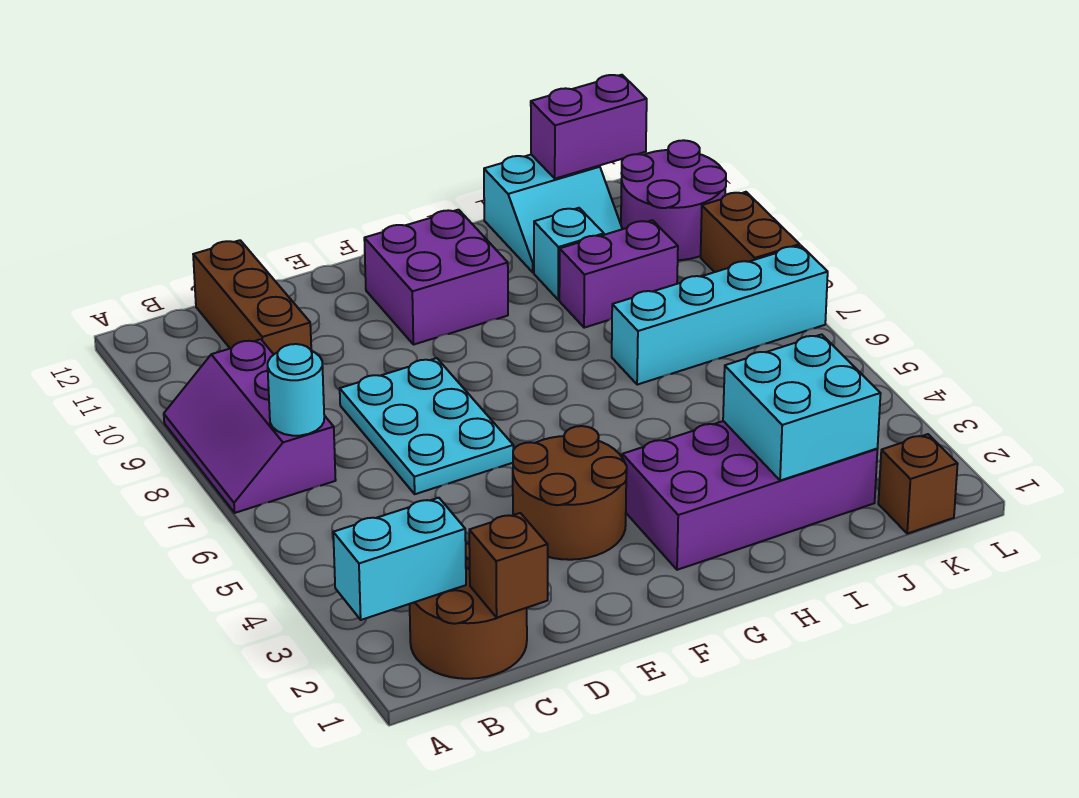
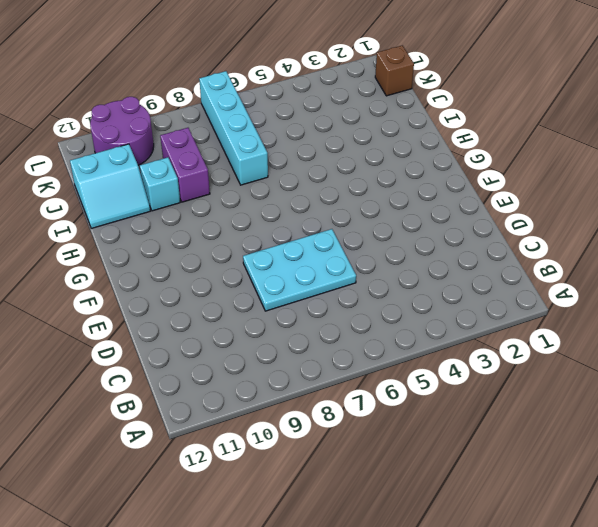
cyan 2x2 slope [70,144,150,228] -> cyan 2x2 slope turned to [484,155,622,273]
none -> purple 2x3 slope [164,339,336,513]
none -> brown 2x2 round brick [410,543,527,679]
none -> brown 1x3 brick [193,240,311,354]

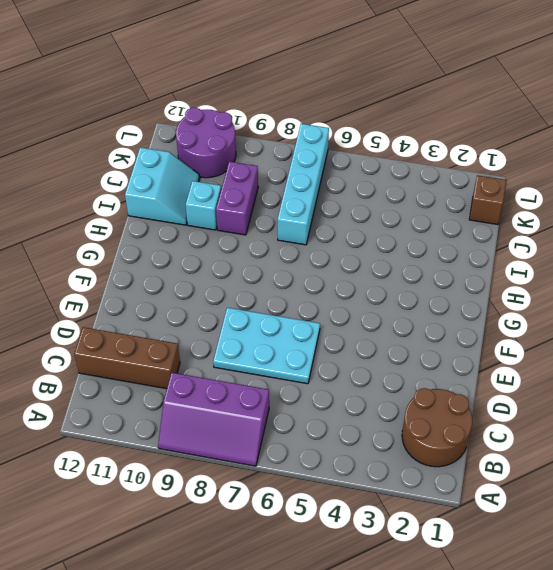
none -> brown 2x2 round brick [513,426,627,560]
none -> purple 2x2 brick [364,210,508,345]
none -> purple 2x4 brick [622,421,877,570]

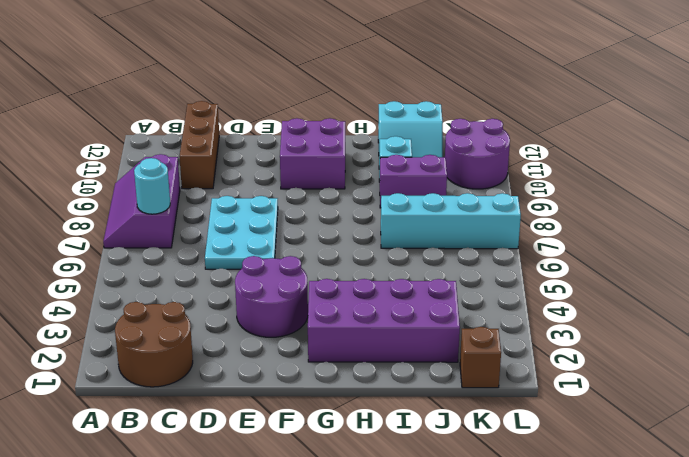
purple 2x2 round brick [235,256,308,337] -> brown 2x2 round brick [513,426,627,560]
none -> brown 1x2 brick [701,192,800,272]
none -> cyan 1x2 brick [333,498,466,620]
none -> brown 1x1 brick [469,513,548,618]

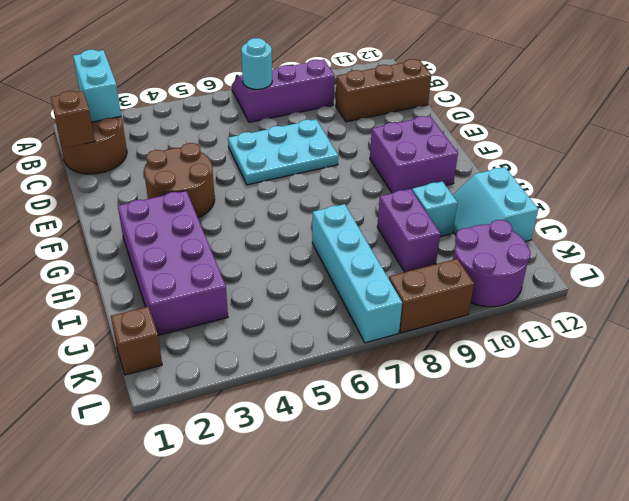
none -> cyan 2x2 brick [723,334,881,481]
none -> purple 1x2 brick [531,75,647,179]

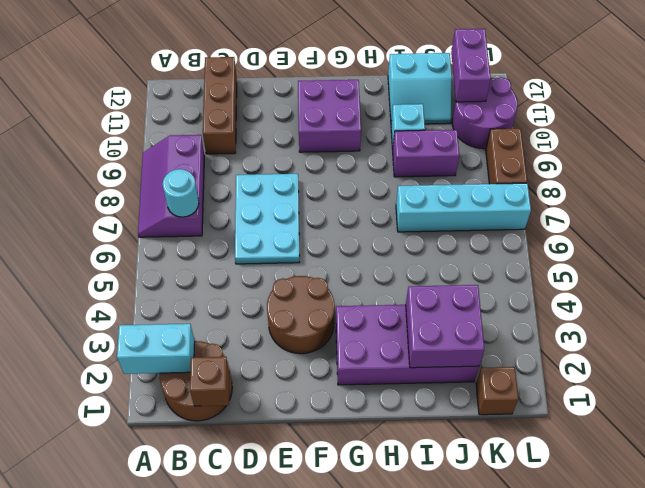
purple 2x2 brick [406,285,484,368] -> cyan 2x2 brick [723,334,881,481]
purple 1x2 brick [451,29,491,102] -> purple 1x2 brick turned to [531,75,647,179]

